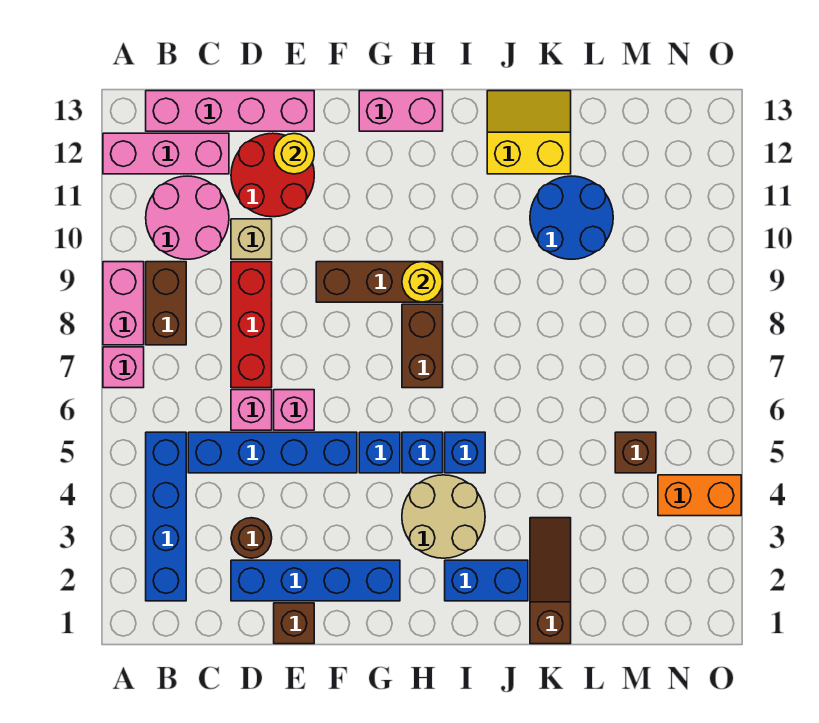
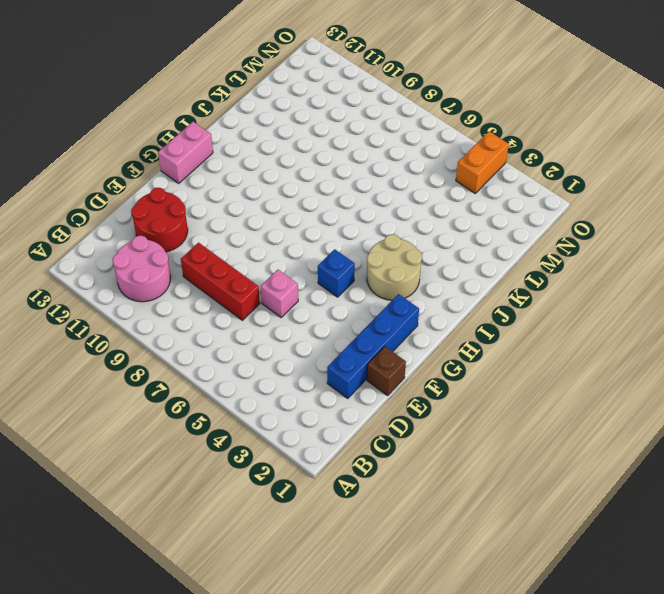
none -> pink 1x1 brick [103,347,144,388]
none -> pink 1x2 brick [103,262,144,345]
none -> pink 1x3 brick [103,133,229,174]
none -> blue 1x4 brick [146,432,186,601]

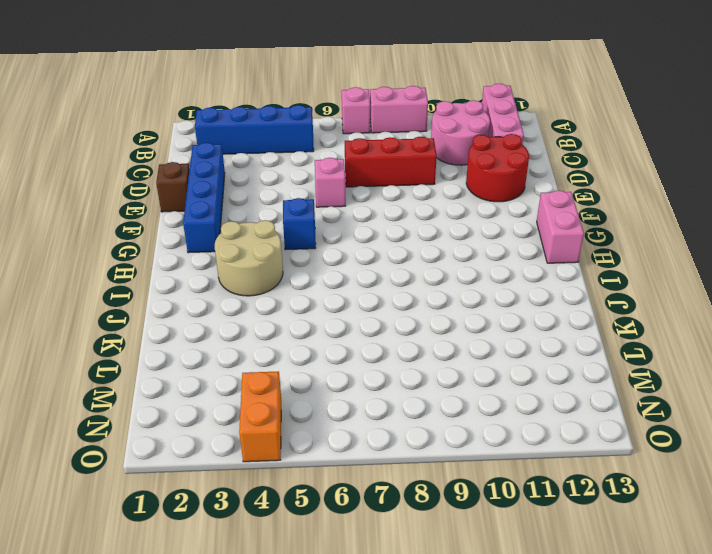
none -> brown 1x2 brick [146,262,186,345]
none -> pink 1x4 brick [146,91,314,131]
none -> blue 1x4 brick [188,432,357,473]
none -> brown 1x1 round brick [231,518,272,558]

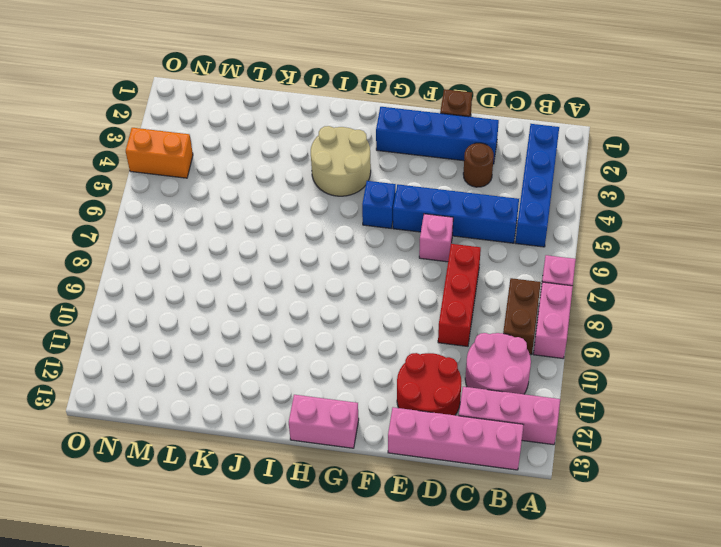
none -> pink 1x1 brick [231,390,272,430]
none -> tan 1x1 brick [231,219,272,259]
none -> brown 1x3 brick [316,262,443,302]
none -> blue 1x1 brick [402,432,443,473]

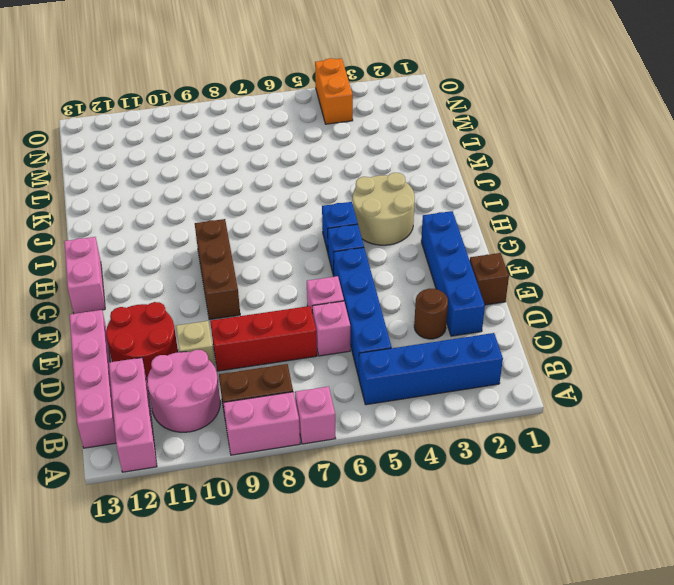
none -> brown 1x2 brick [402,304,443,388]
none -> blue 1x2 brick [445,560,528,601]
none -> blue 1x1 brick [445,432,485,473]
none -> yellow 2x2 slope [487,91,571,174]

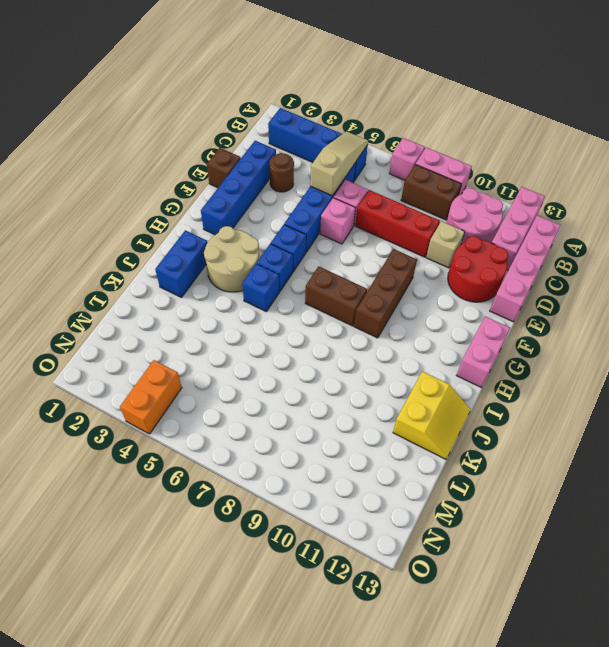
tan 1x3 slope [310,131,368,196] -> none
none -> brown 1x3 slope [530,518,571,644]
none -> blue 2x2 round brick [530,176,613,259]
none -> brown 1x1 brick [615,432,656,473]
none -> yellow 1x1 round brick [274,134,314,174]

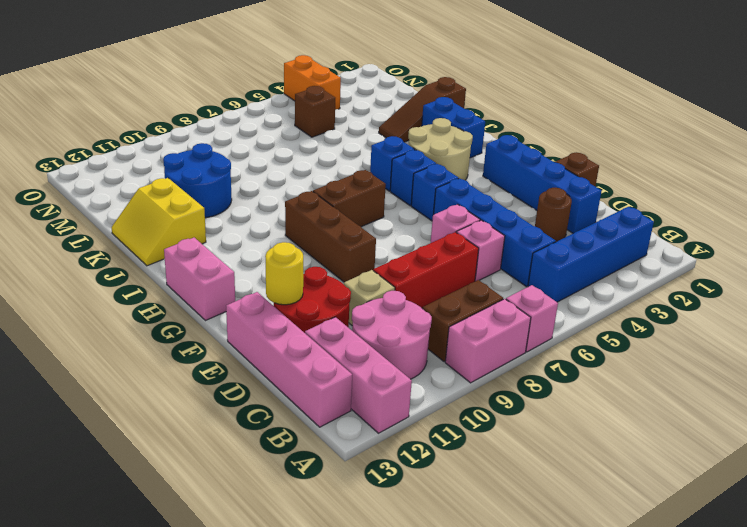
none -> yellow 1x1 round brick [402,262,443,302]

